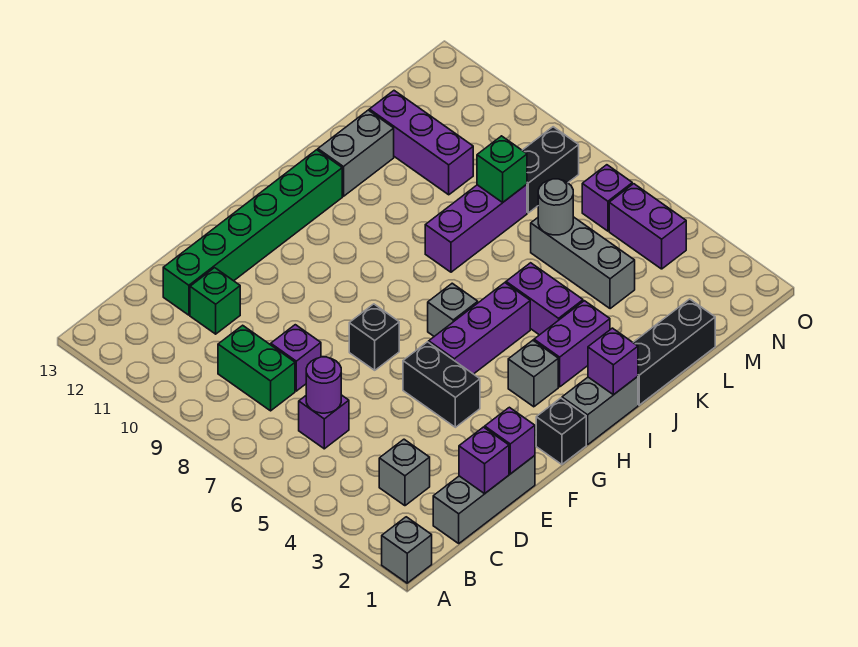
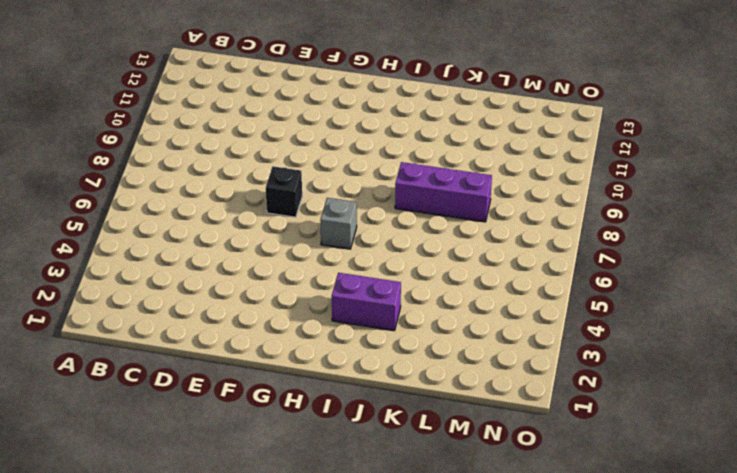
none -> grey 1x1 brick [382,517,432,583]
none -> grey 1x3 brick [433,456,535,543]
none -> grey 1x1 brick [379,439,430,506]
none -> purple 1x1 brick [299,395,349,449]

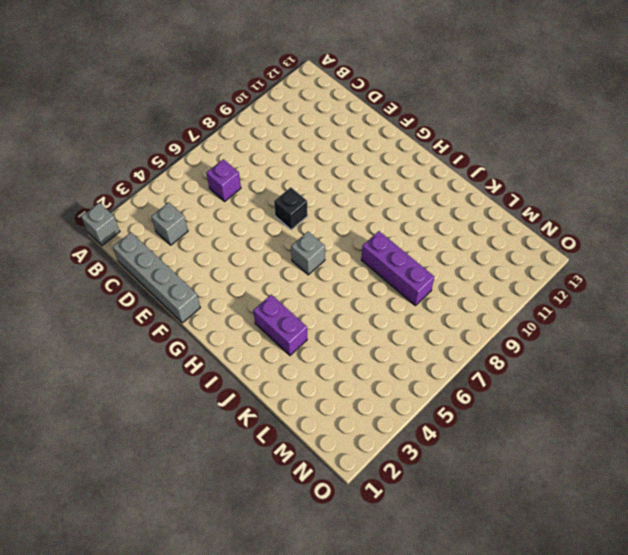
grey 1x4 brick [113,232,200,323] -> grey 1x3 brick [433,456,535,543]
none -> green 1x2 brick [218,325,295,411]
none -> purple 1x1 brick [271,325,321,391]
none -> green 1x1 brick [190,268,240,334]
none -> green 1x6 brick [163,150,342,315]

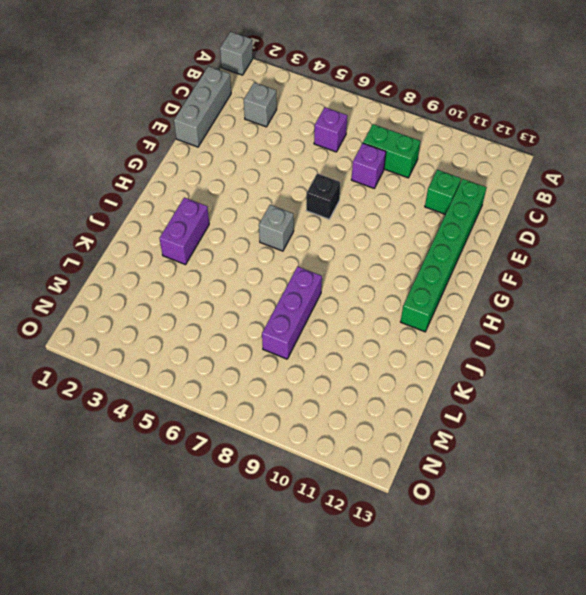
none -> black 1x2 brick [403,342,480,427]
none -> black 1x1 brick [536,398,586,464]
none -> purple 1x3 brick [429,283,530,374]
none -> grey 1x2 brick [562,377,638,445]

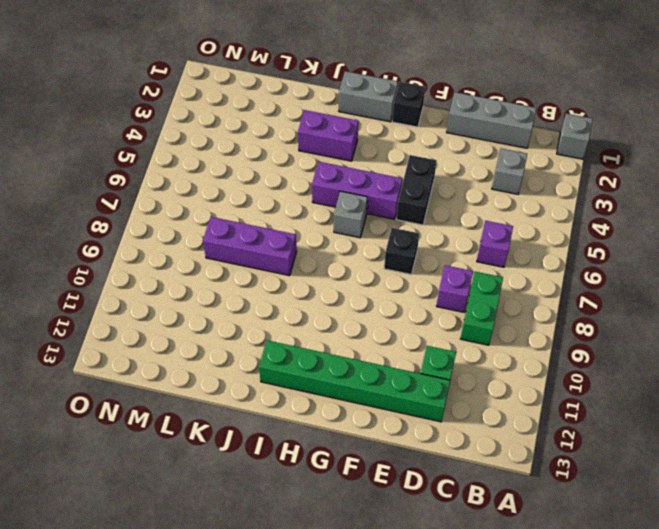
none -> grey 1x1 brick [508,340,558,407]
none -> black 1x3 brick [633,299,715,405]
none -> purple 1x2 brick [506,263,583,335]
none -> grey 1x2 brick [318,110,394,196]

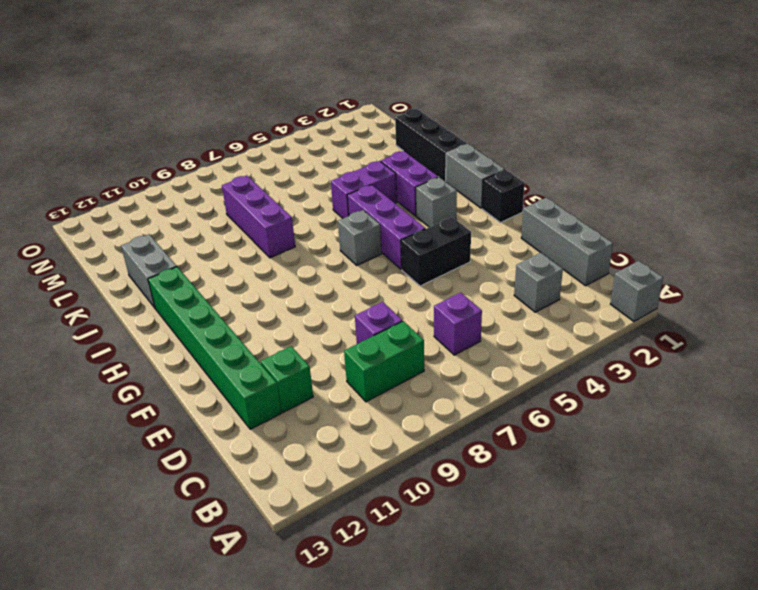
none -> black 1x1 brick [349,304,399,370]
none -> grey 1x3 brick [531,217,635,309]
none -> purple 1x3 brick [369,91,473,195]
none -> black 1x2 brick [522,127,579,213]

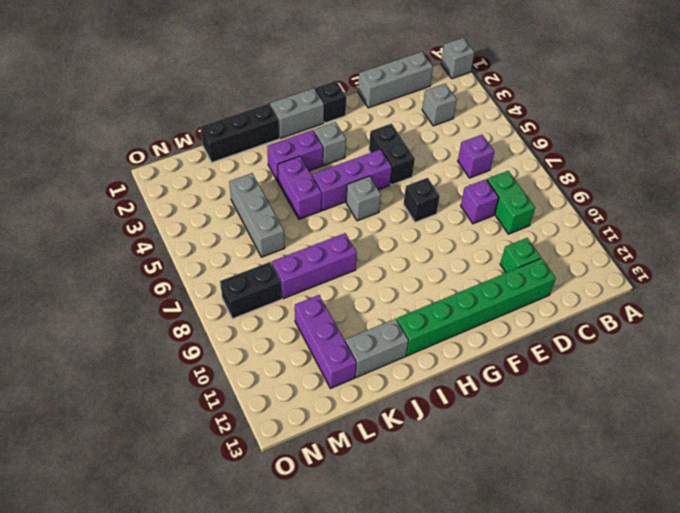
none -> purple 1x2 brick [609,184,686,269]
none -> purple 1x1 brick [582,165,632,231]
none -> purple 1x1 round brick [306,357,341,413]
none -> purple 1x1 brick [459,427,509,494]

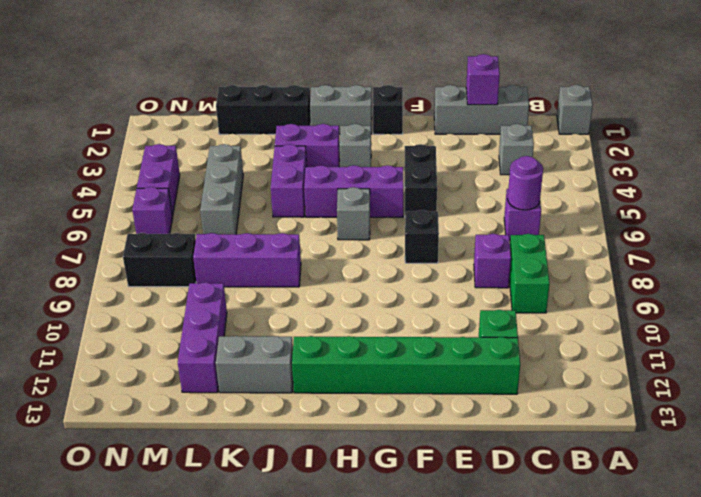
none -> purple 1x1 brick [485,407,535,474]
none -> purple 1x1 brick [588,328,638,395]
none -> grey 1x1 round brick [538,179,573,235]
none -> green 1x1 brick [477,136,527,203]

